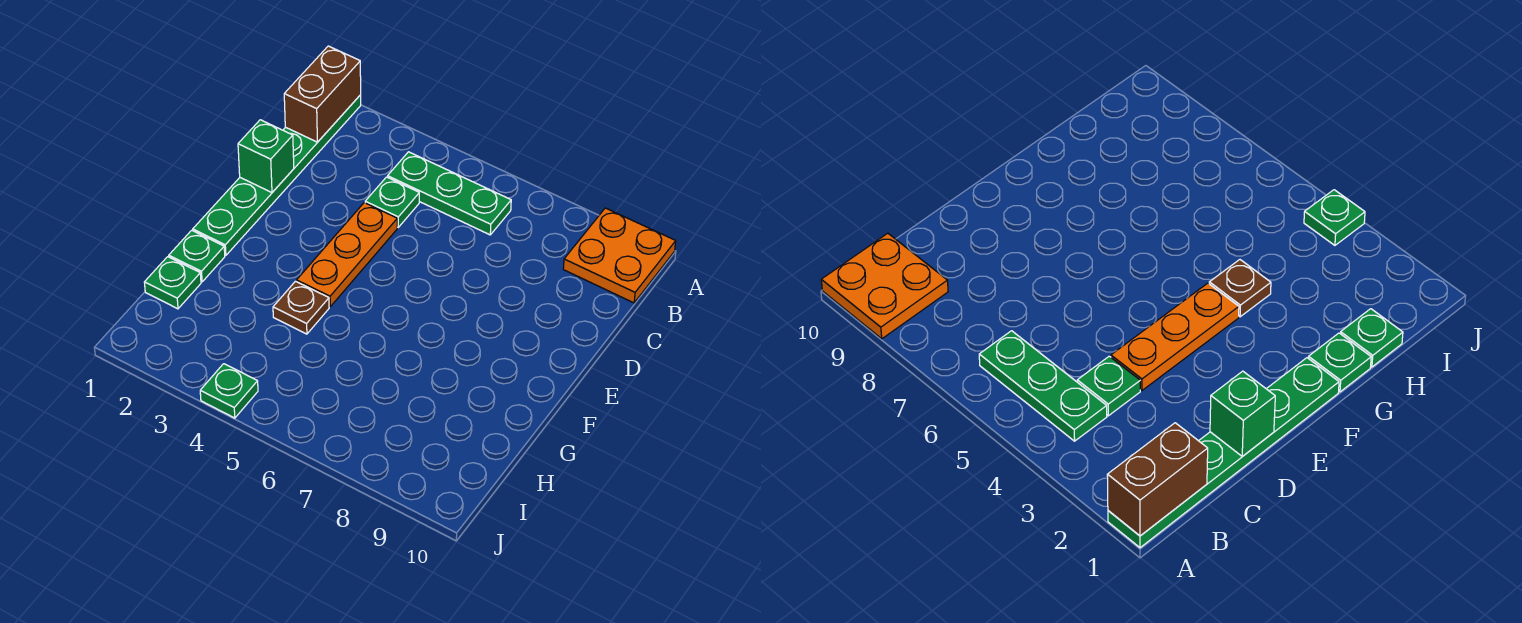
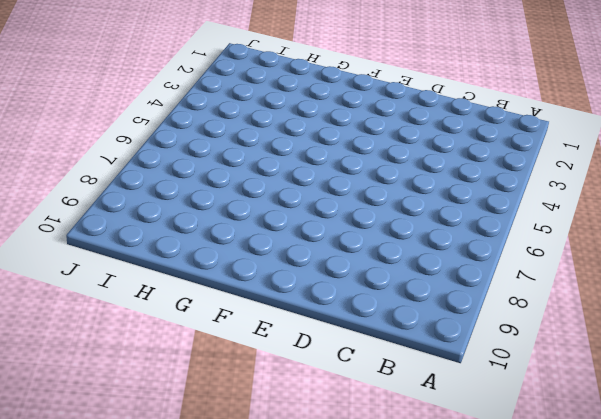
none -> green 1x6 plate [193,95,361,255]
none -> orange 2x2 plate [563,208,676,303]

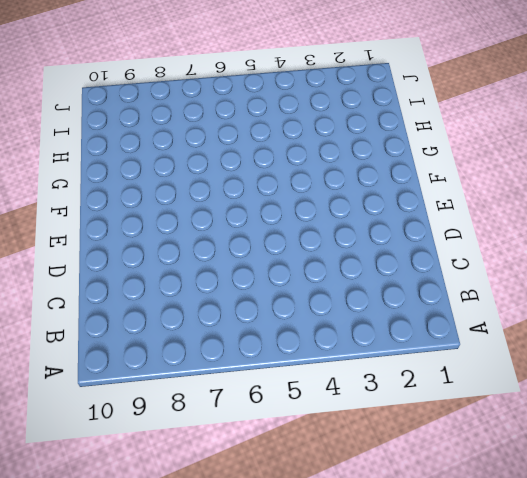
none -> green 1x6 plate [193,95,361,255]
none -> orange 2x2 plate [563,208,676,303]

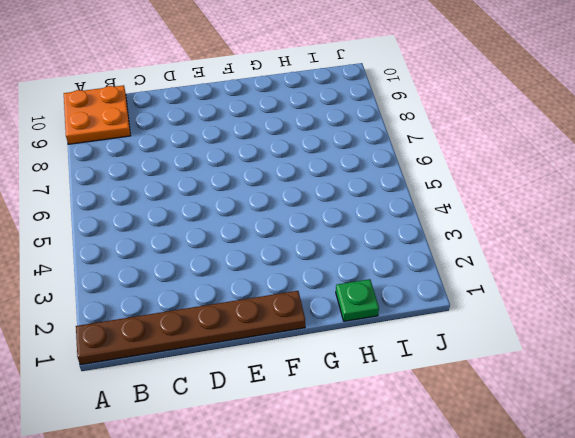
brown 1x6 plate [76,291,305,365] -> green 1x6 plate [193,95,361,255]
none -> green 1x3 plate [388,152,511,235]
none -> green 1x1 plate [365,177,419,227]

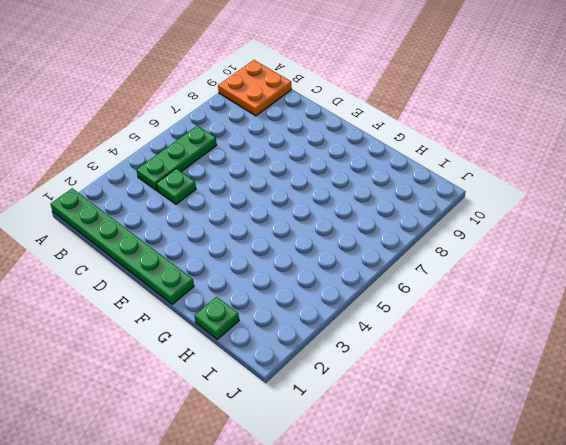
none -> orange 1x3 plate [297,203,397,307]
none -> green 1x1 plate [169,230,225,282]

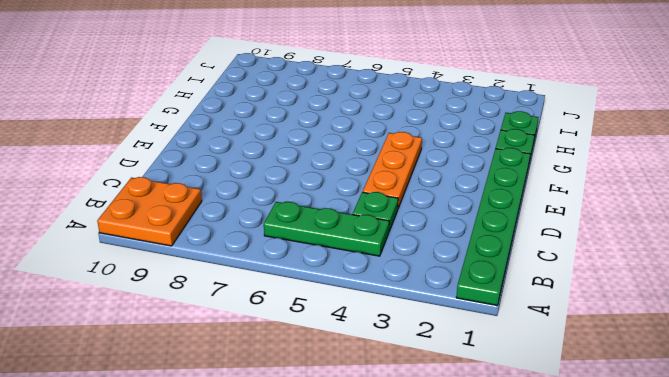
none -> brown 1x1 plate [273,281,329,334]
none -> green 1x1 plate [200,364,258,418]

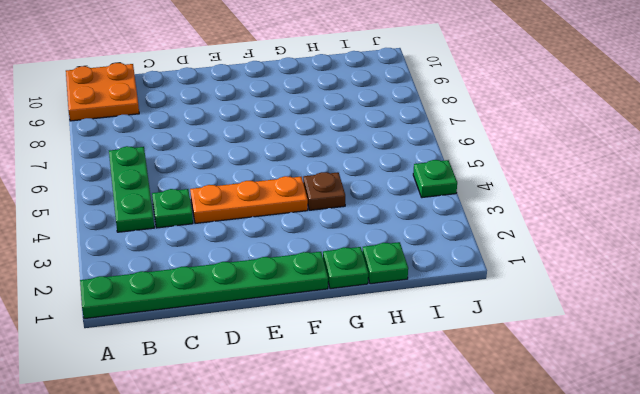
none -> brown 1x2 brick [284,46,361,142]
none -> green 1x1 brick [238,120,294,192]

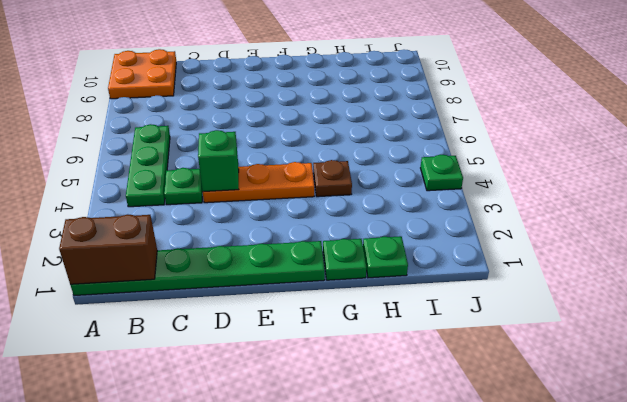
green 1x1 brick [198,130,239,192] -> green 1x1 brick moved to [238,120,294,192]

